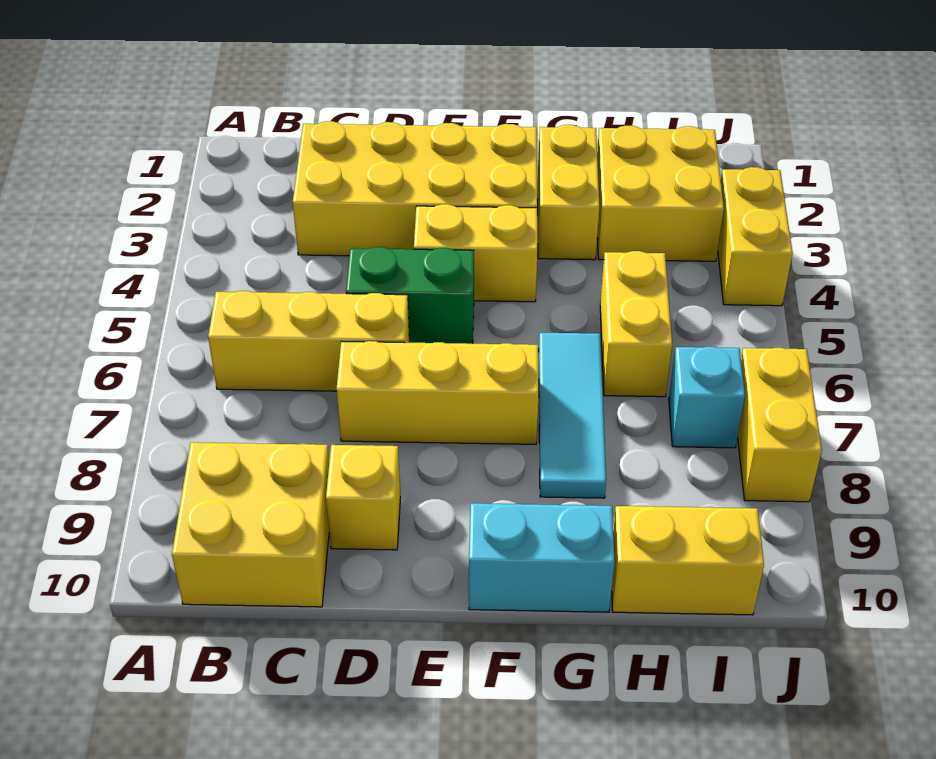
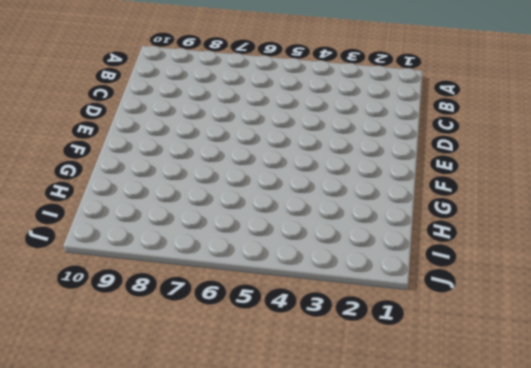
none -> yellow 1x3 brick [208,291,409,391]
none -> yellow 2x2 brick [172,442,329,607]
none -> yellow 2x4 brick [293,121,537,256]

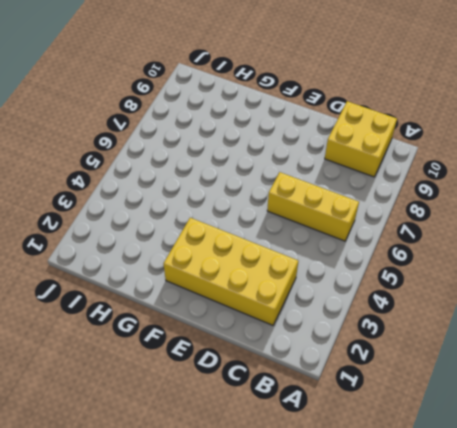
none -> green 1x2 brick [346,247,474,344]
none -> yellow 1x3 brick [336,341,539,444]
none -> yellow 1x1 brick [326,445,401,550]

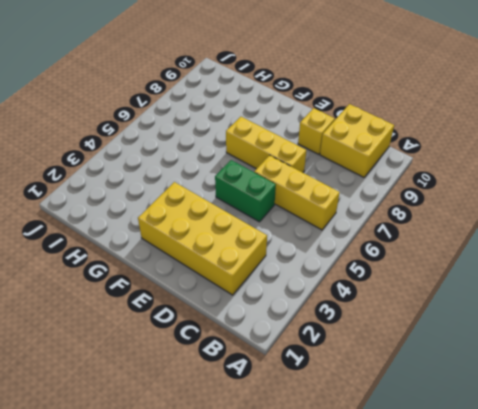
none -> yellow 1x2 brick [414,204,538,302]
none -> cyan 1x2 brick [469,503,615,612]
none -> yellow 1x2 brick [538,125,600,260]

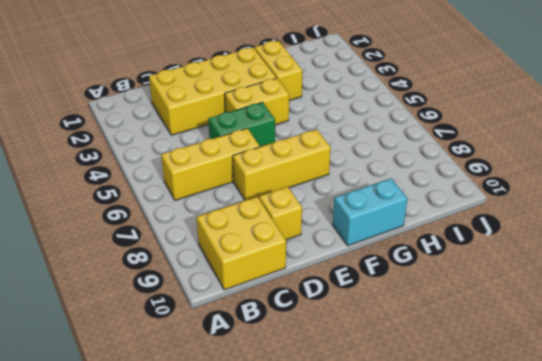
none -> cyan 1x3 tile [539,333,606,498]
none -> yellow 2x2 brick [597,126,724,261]
none -> yellow 1x2 brick [600,251,672,397]

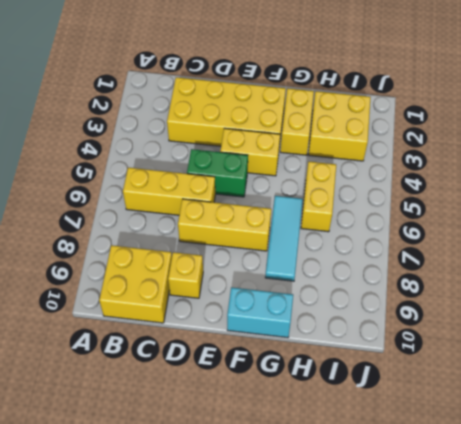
none -> yellow 1x2 brick [612,506,764,615]
none -> cyan 1x1 brick [669,347,745,448]
none -> yellow 1x2 brick [718,167,793,306]

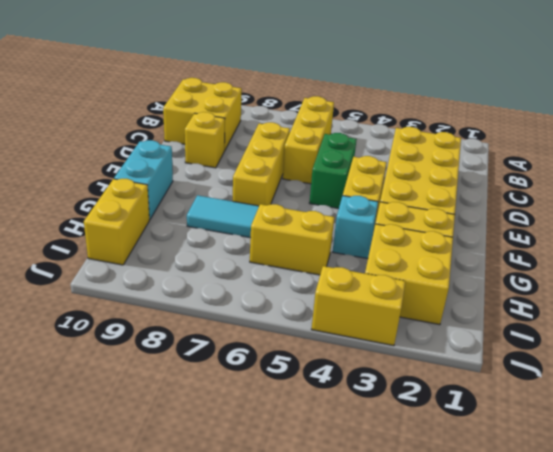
cyan 1x1 brick [333,196,378,259] -> cyan 1x1 brick moved to [669,347,745,448]
none -> yellow 1x2 brick [738,348,822,502]

